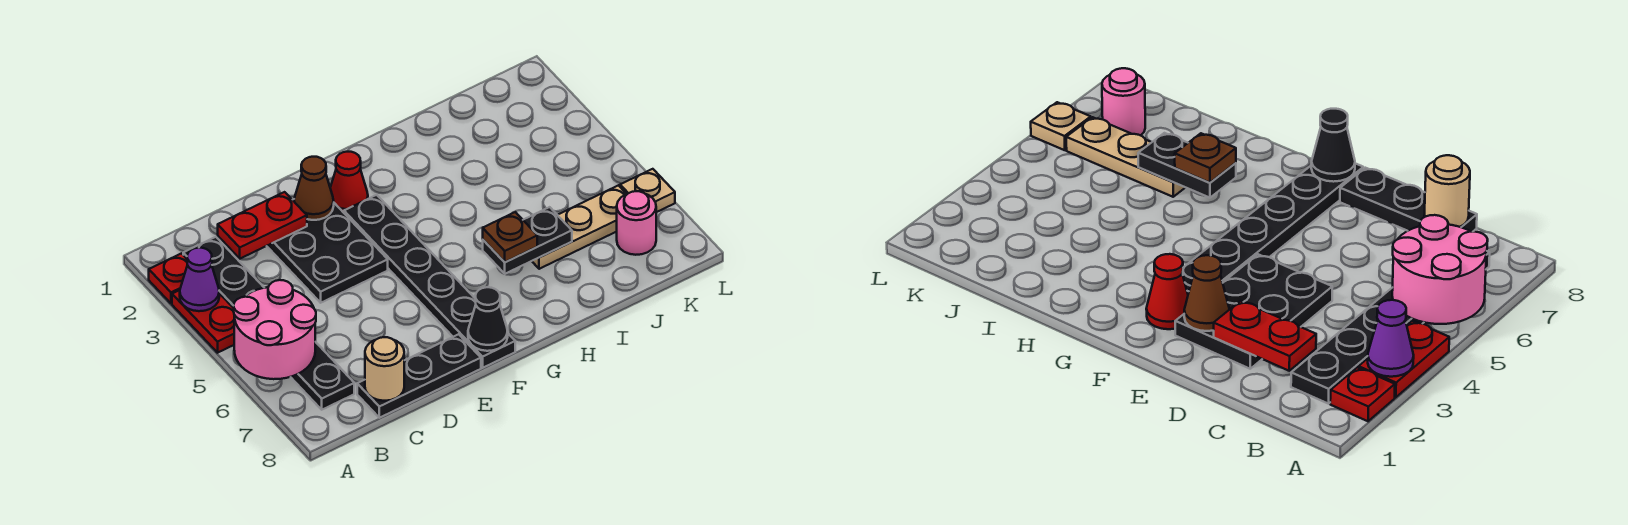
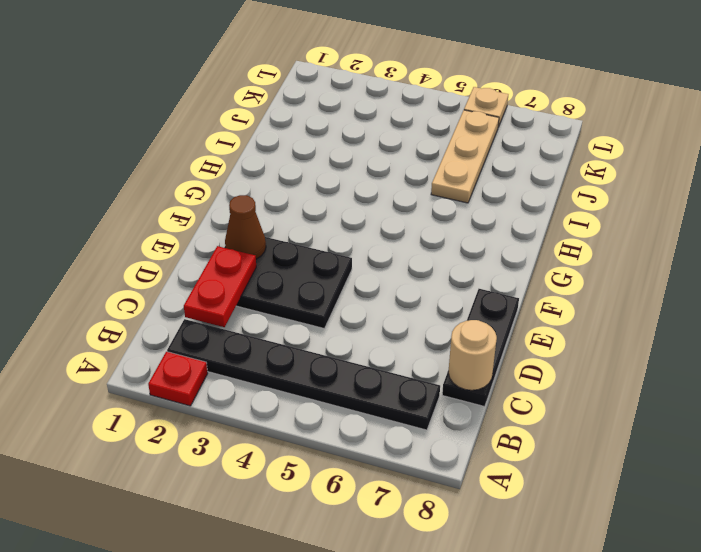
none -> red 1x2 plate [172,290,234,353]
none -> red 1x1 cone [330,152,368,213]
none -> black 1x6 plate [344,195,515,368]

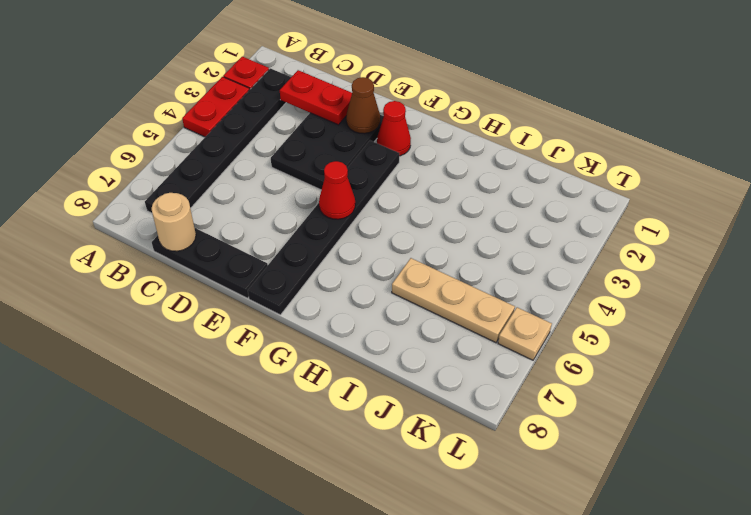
red 1x1 cone [319,161,355,219] -> none
none -> pink 1x1 round brick [617,191,656,255]
none -> purple 1x1 cone [180,248,219,311]
none -> pink 2x2 round brick [234,280,316,379]

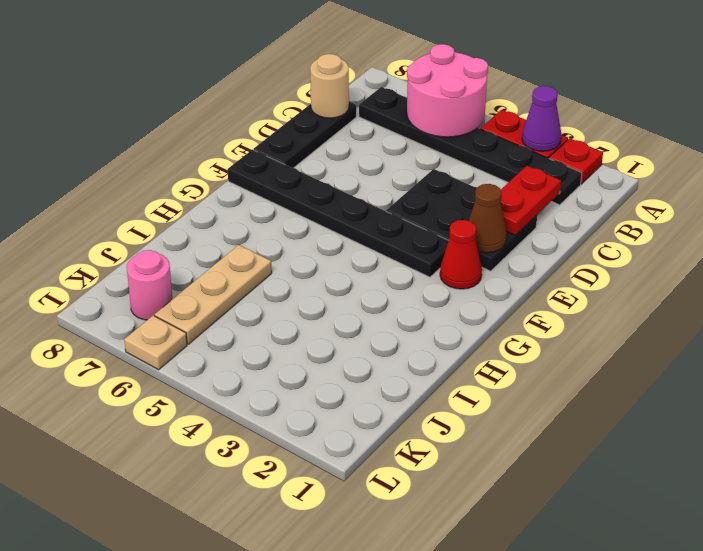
none -> black 1x1 cone [468,287,508,351]
none -> black 1x2 plate [483,207,572,274]
none -> brown 1x1 plate [483,212,537,262]

